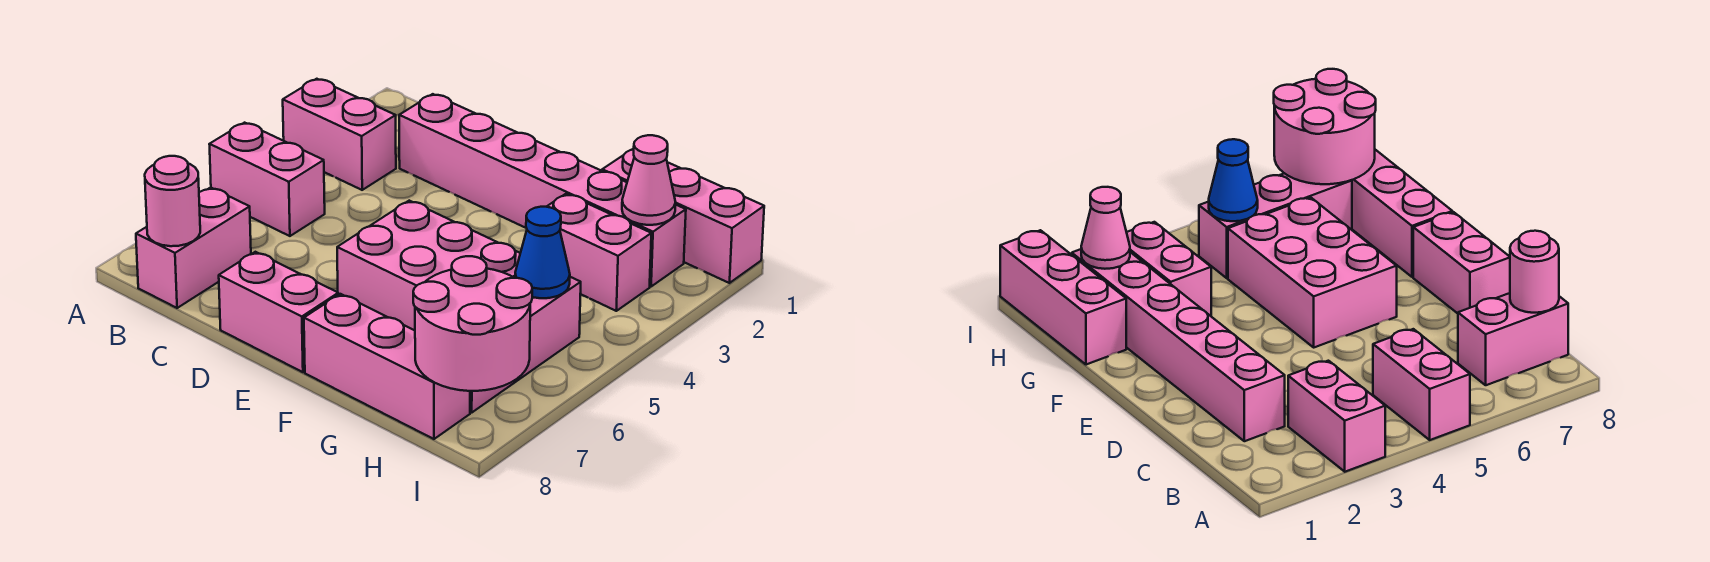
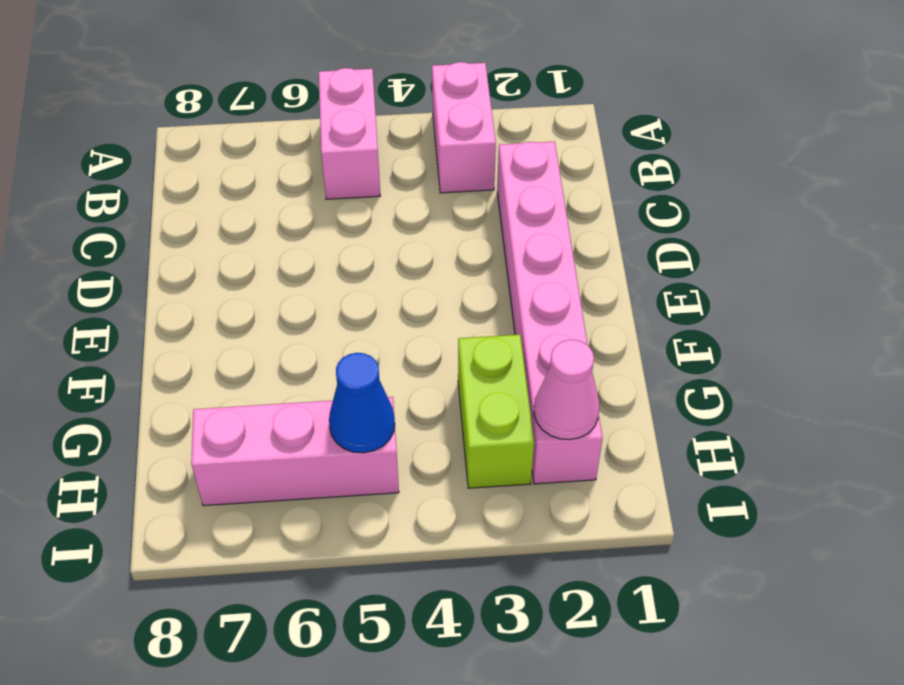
lime 1x2 brick [458,335,534,488] -> pink 1x2 brick [547,194,651,311]
none -> pink 1x2 brick [136,187,251,308]
none -> pink 1x2 brick [219,252,338,372]
none -> pink 2x3 brick [337,201,520,330]

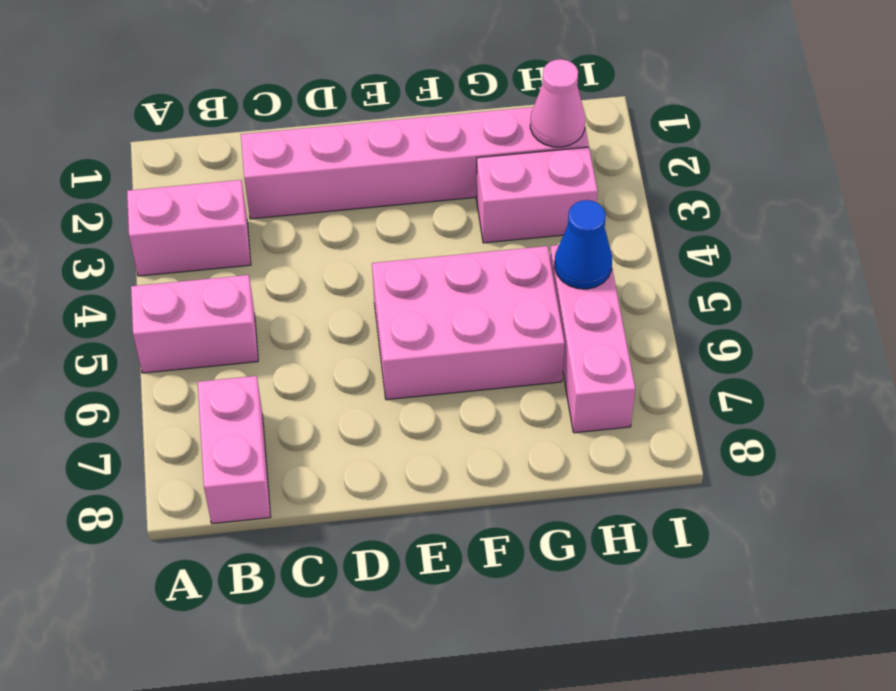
none -> pink 1x2 brick [219,252,338,372]
none -> pink 1x3 brick [304,294,470,439]
none -> pink 1x3 brick [602,148,764,283]

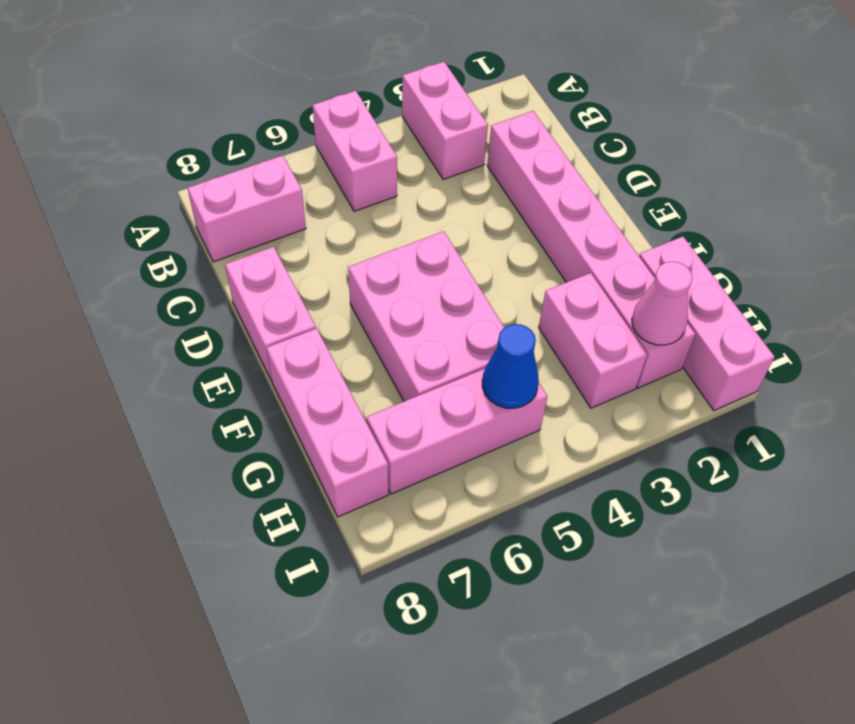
none -> pink 1x1 round brick [145,156,200,246]
none -> pink 2x2 round brick [413,256,532,391]

